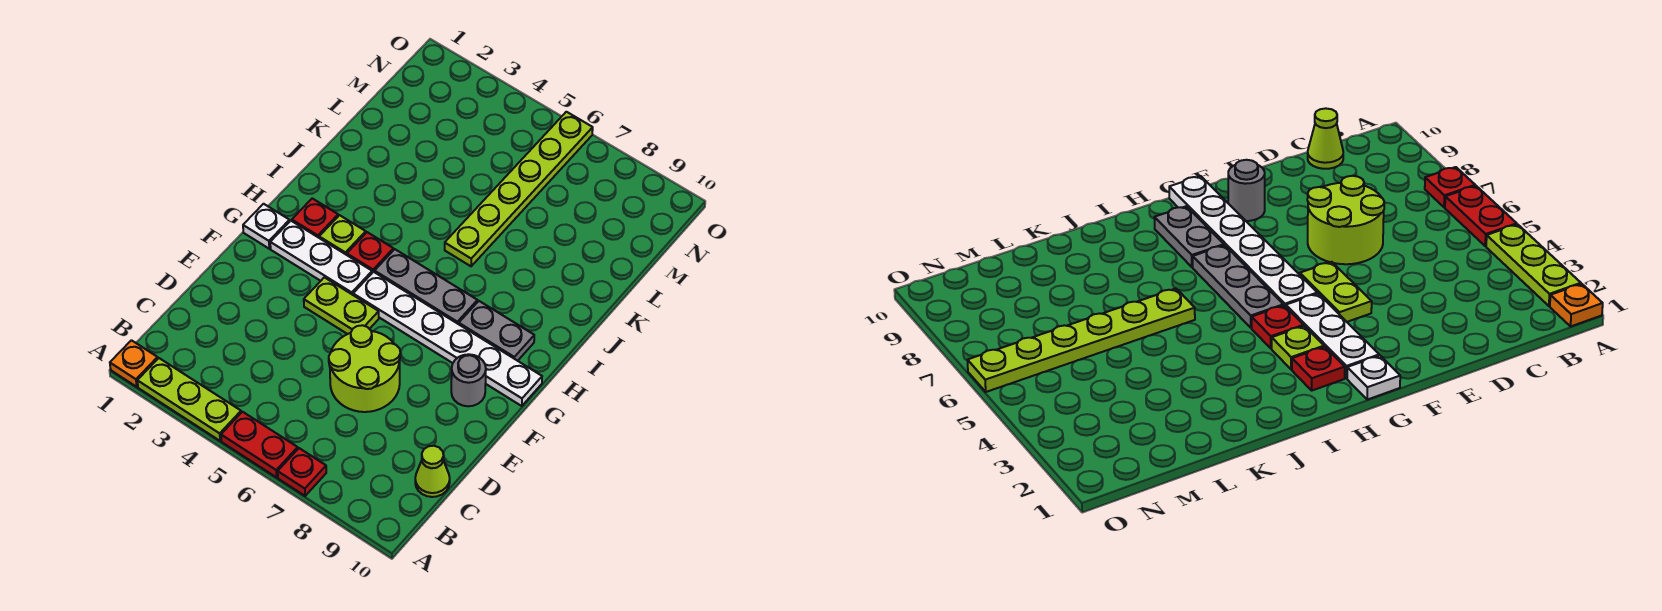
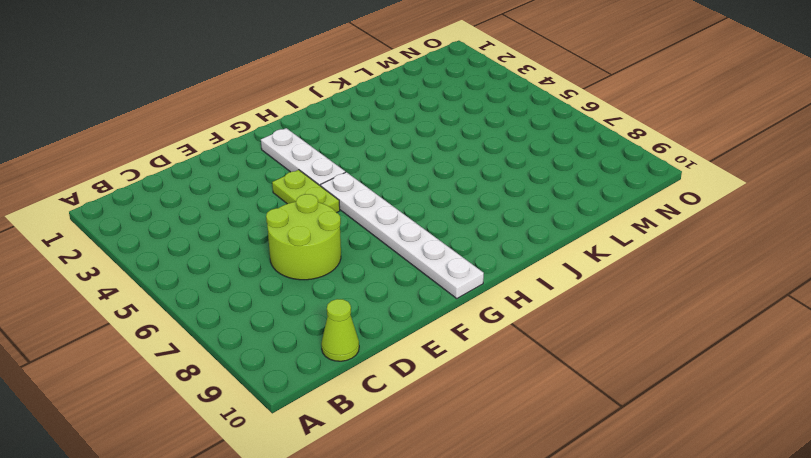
none -> orange 1x1 plate [110,340,158,387]
none -> lime 1x3 plate [137,358,241,441]
none -> red 1x2 plate [221,412,298,477]

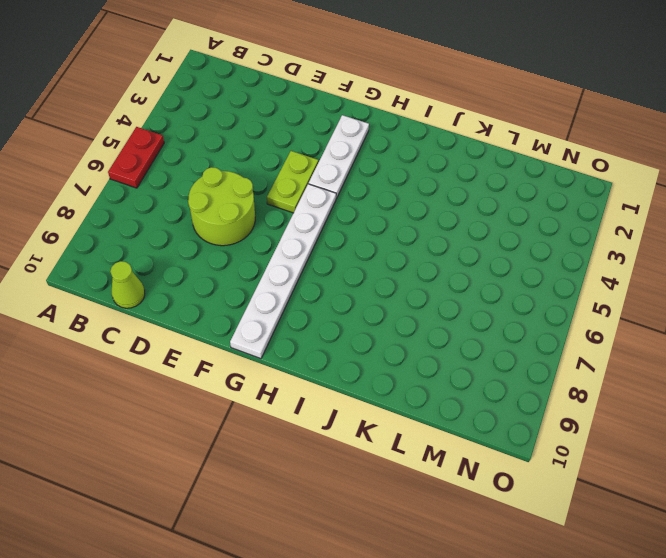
none -> orange 1x1 plate [110,340,158,387]
none -> lime 1x3 plate [137,358,241,441]
none -> red 1x1 plate [278,448,326,496]

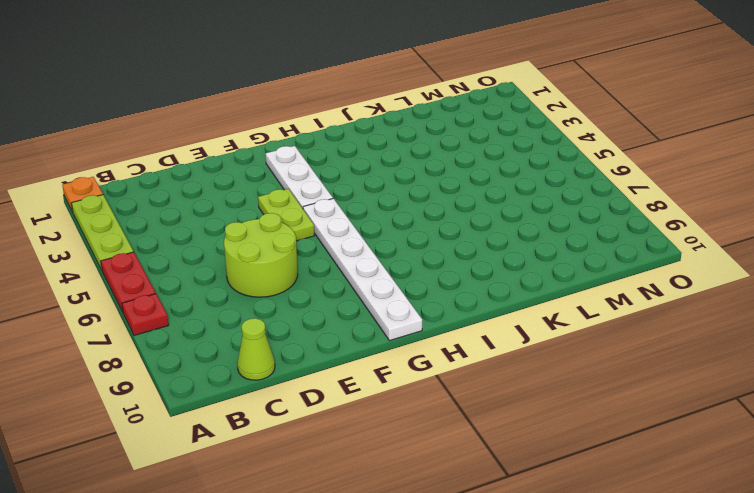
none -> grey 1x1 round brick [451,354,486,406]
none -> white 1x1 plate [243,204,290,249]
none -> red 1x1 plate [292,198,338,238]

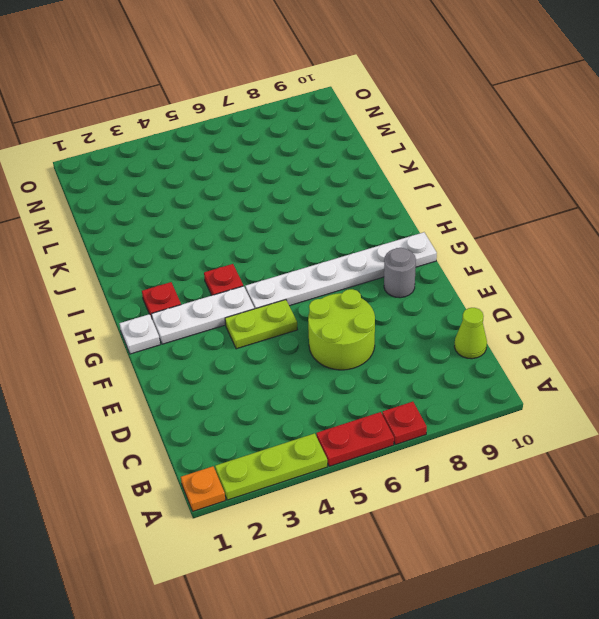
none -> lime 1x1 plate [319,215,366,255]
none -> grey 1x3 plate [375,249,477,324]
none -> grey 1x2 plate [459,301,534,361]

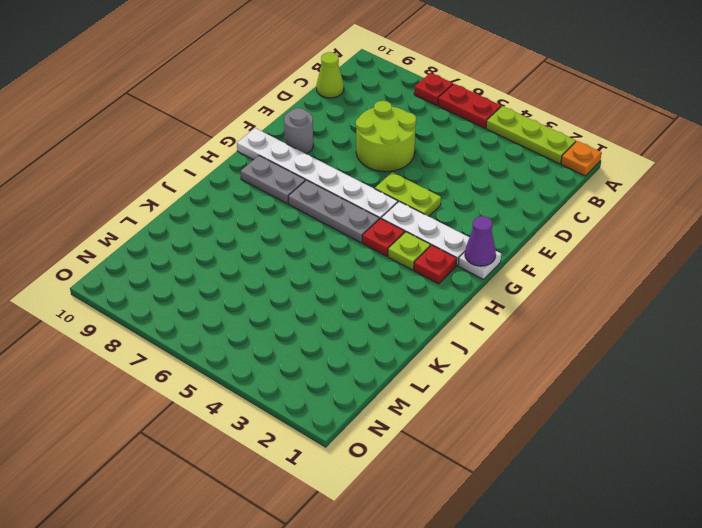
purple 1x1 cone [465,216,496,266] -> none
none -> lime 1x6 plate [445,112,593,266]

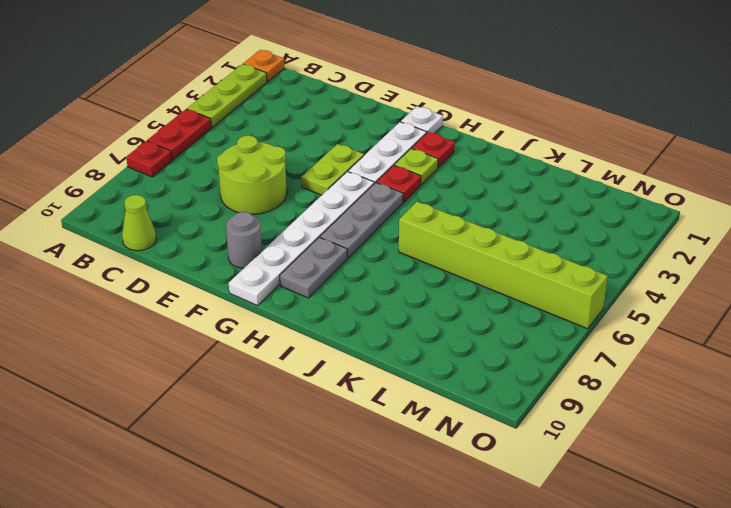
lime 1x6 brick [399,202,608,329] -> lime 1x6 plate [445,112,593,266]

